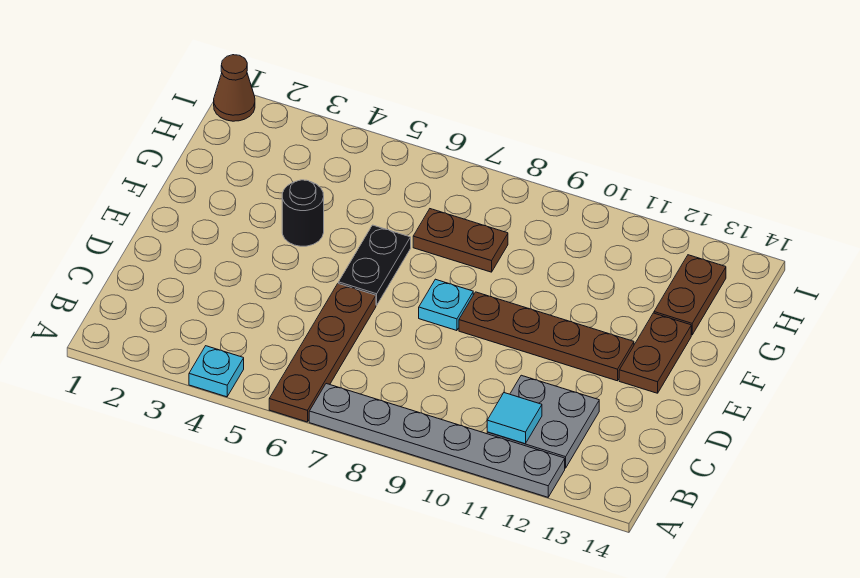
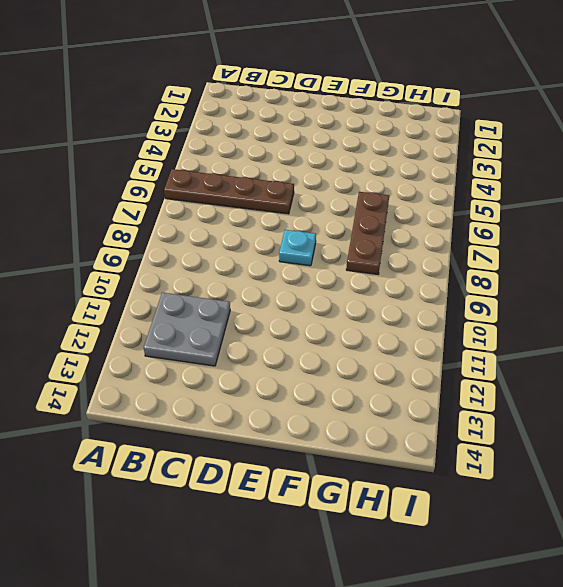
brown 1x3 plate [346,192,389,274] -> brown 1x2 plate [413,209,508,272]
none -> cyan 1x1 plate [189,346,244,397]
none -> grey 1x6 plate [309,384,565,497]
none -> black 1x2 plate [339,225,411,305]

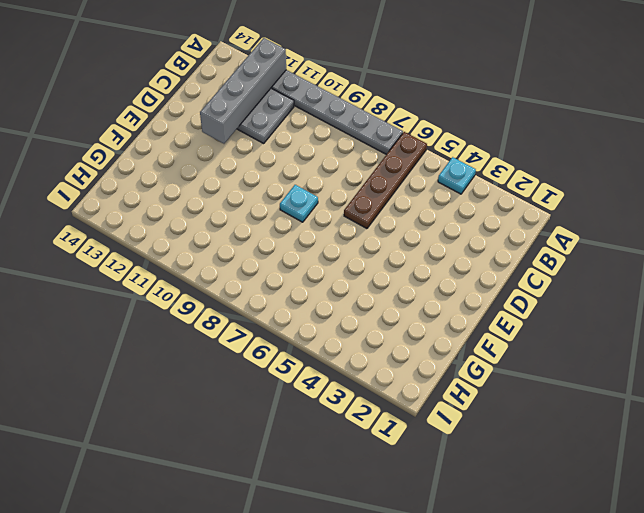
grey 1x4 brick [200,38,286,144] -> none
none -> black 1x2 plate [339,225,411,305]
none -> brown 1x4 plate [459,292,634,381]
none -> brown 1x2 plate [619,313,691,393]

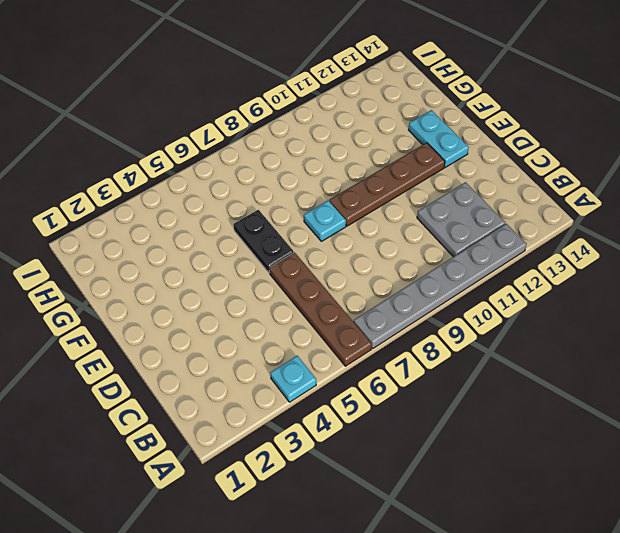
cyan 1x2 plate [409,110,469,167] -> brown 1x2 plate [619,313,691,393]
none -> black 1x1 round brick [282,180,324,246]
none -> brown 1x2 plate [413,209,508,272]
none -> brown 1x2 plate [654,255,726,335]

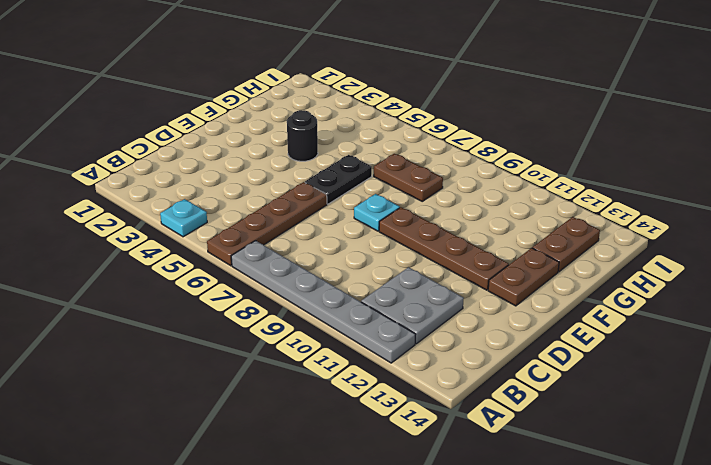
none -> brown 1x1 cone [214,55,255,121]
none -> cyan 1x1 tile [487,393,542,444]

